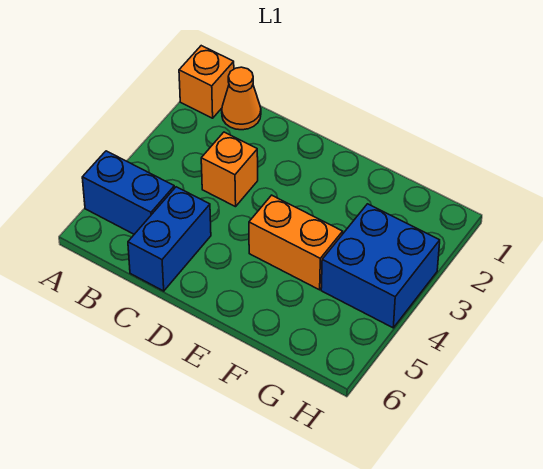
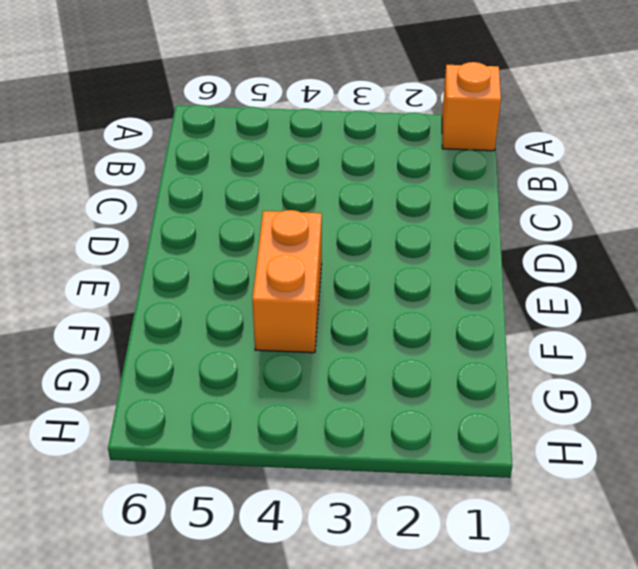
none -> blue 1x2 brick [82,151,174,234]
none -> orange 1x1 cone [222,67,261,130]

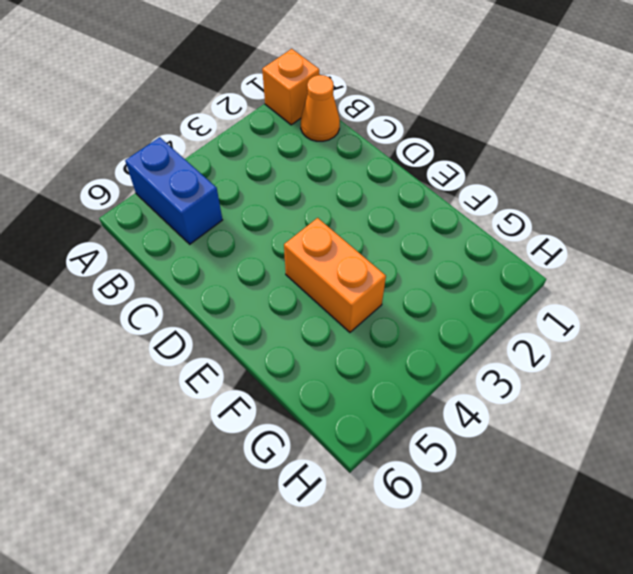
none -> orange 1x1 brick [201,132,258,207]
none -> blue 1x2 brick [128,187,211,291]

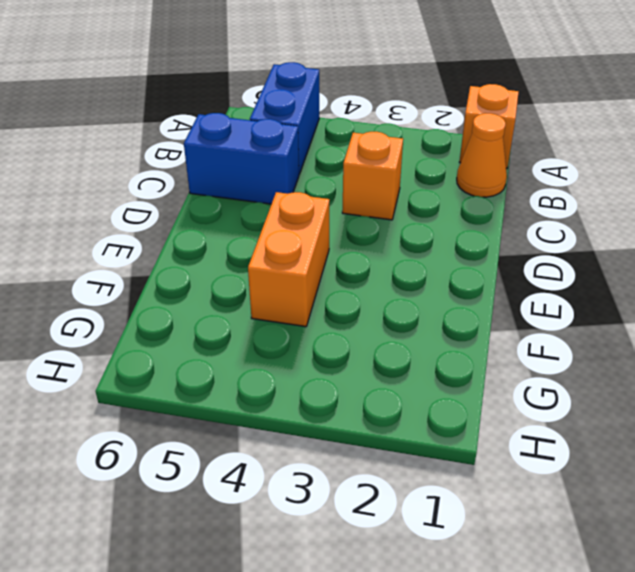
none -> blue 2x2 brick [321,204,440,328]

